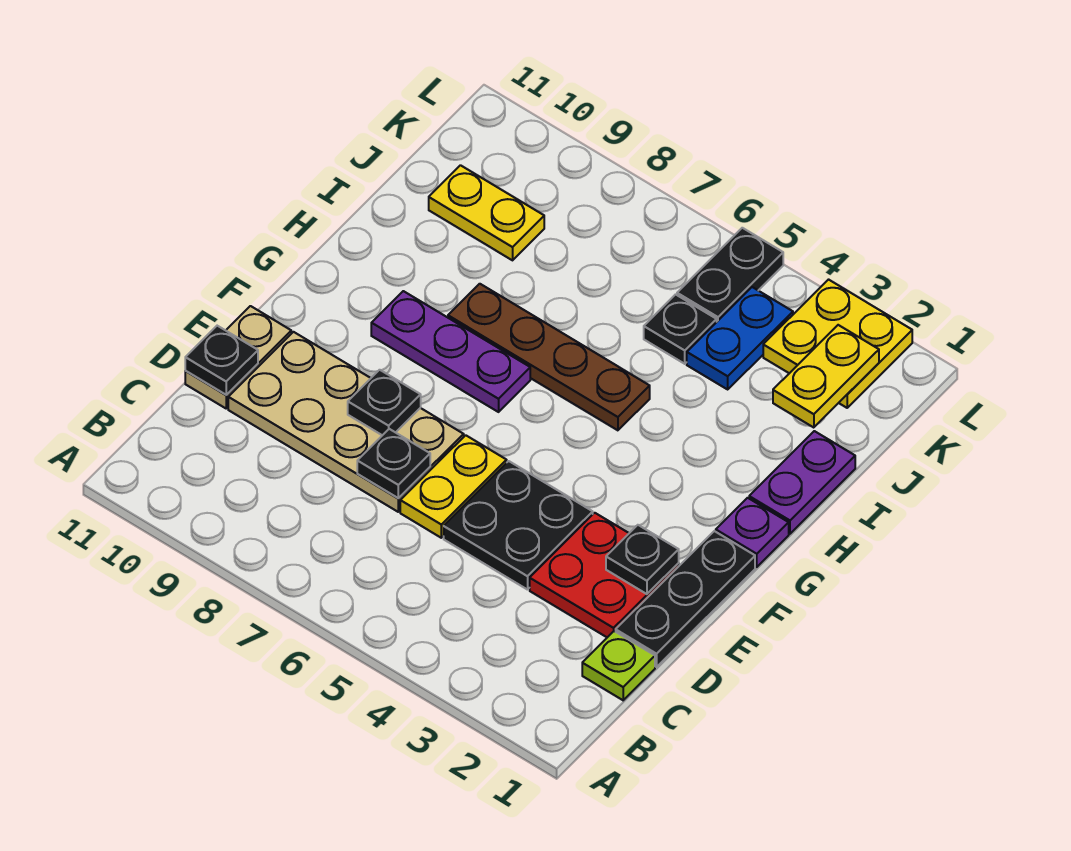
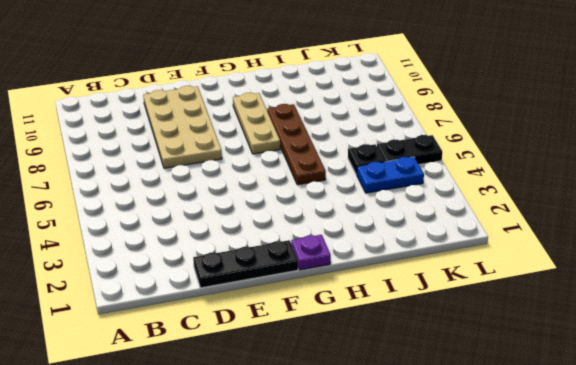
tan 1x3 plate [233,93,280,154] -> purple 1x3 plate [371,291,530,412]
none -> lime 1x1 plate [582,631,655,700]
none -> red 2x2 plate [530,513,679,637]
none -> black 2x2 plate [444,461,593,590]

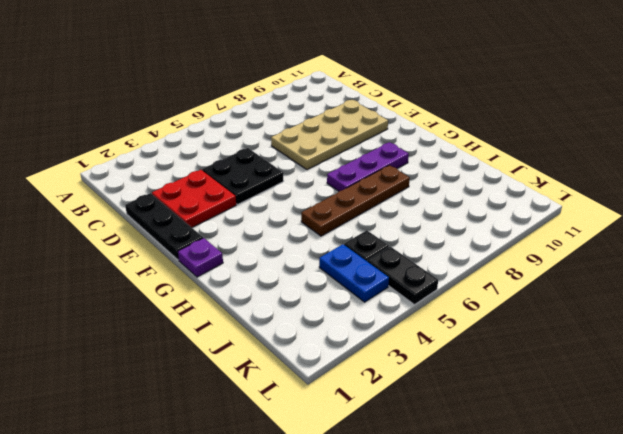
none -> lime 1x1 plate [582,631,655,700]
none -> yellow 1x2 plate [400,435,507,538]
none -> tan 1x2 plate [185,306,291,408]

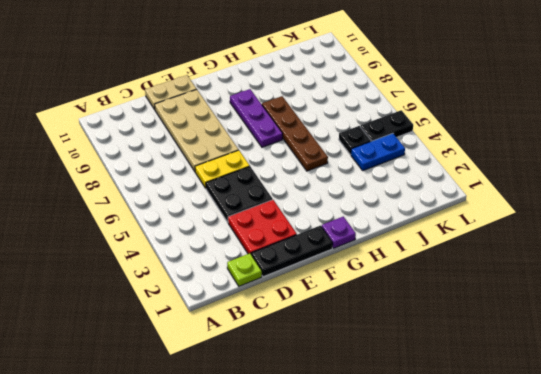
none -> purple 1x2 plate [749,431,855,534]
none -> yellow 1x2 plate [429,165,544,260]
none -> yellow 2x2 plate [763,280,912,408]

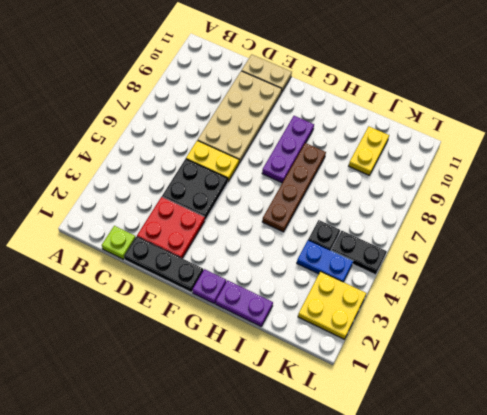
none -> black 1x1 plate [357,429,430,498]
none -> black 1x1 plate [185,326,258,395]
none -> black 1x1 plate [606,525,679,594]

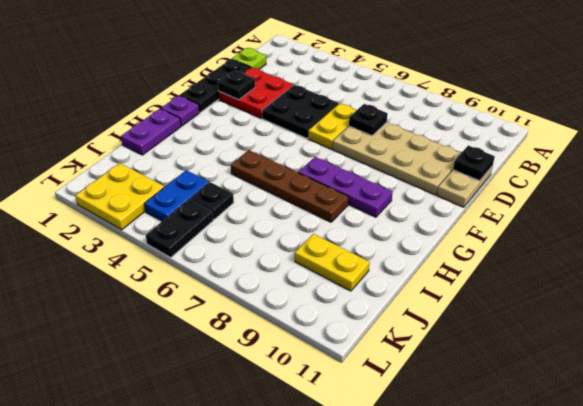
none -> black 1x1 plate [348,370,421,435]
none -> yellow 1x2 plate [773,325,879,428]

